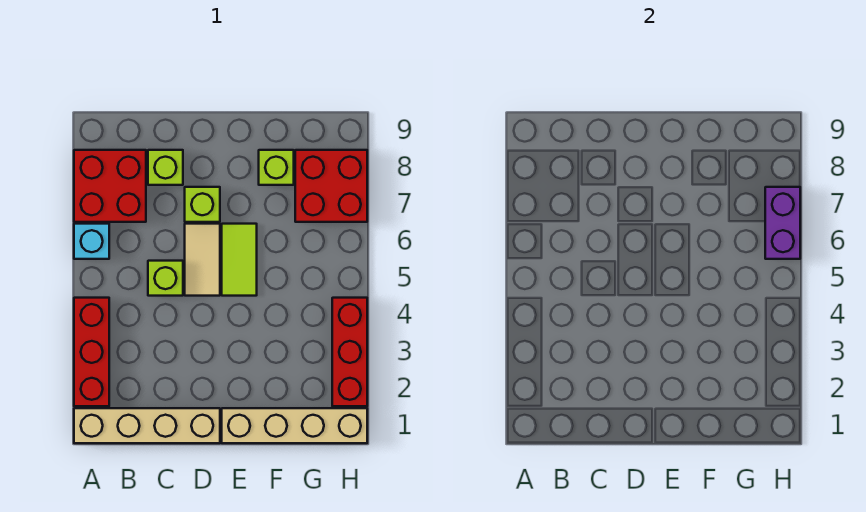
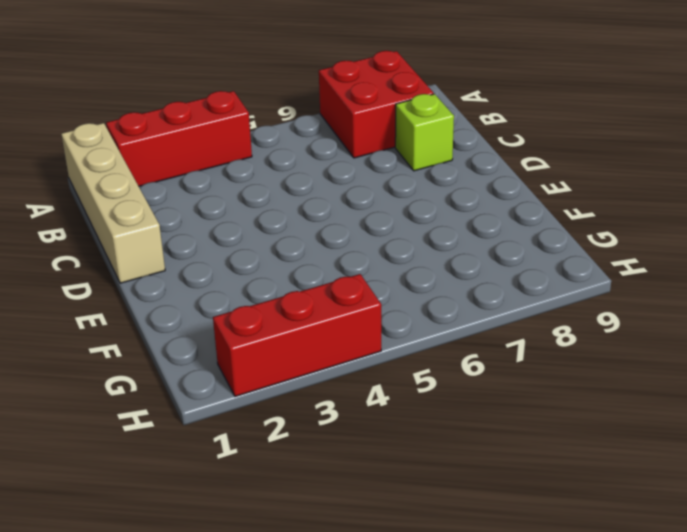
none -> cyan 1x1 brick [74,224,109,259]
none -> lime 1x1 brick [148,261,183,296]
none -> tan 1x2 tile [185,224,220,296]

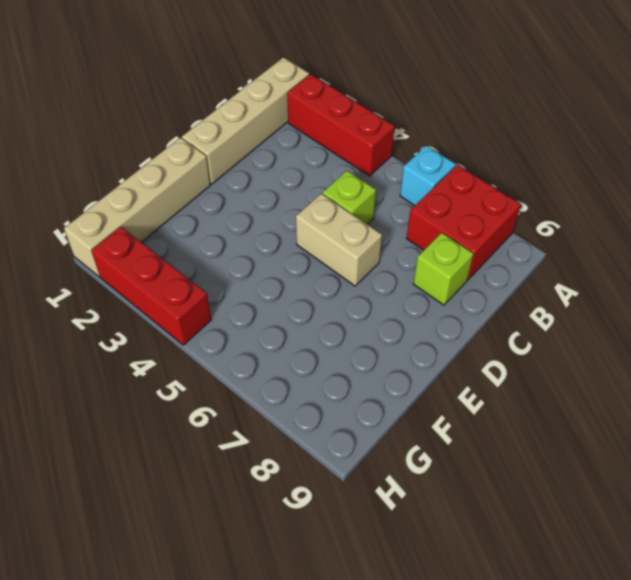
tan 1x2 brick [296,193,382,286] -> tan 1x2 tile [185,224,220,296]
none -> lime 1x1 brick [185,187,220,222]
none -> lime 1x2 tile [222,224,257,296]
none -> lime 1x1 brick [259,150,294,185]

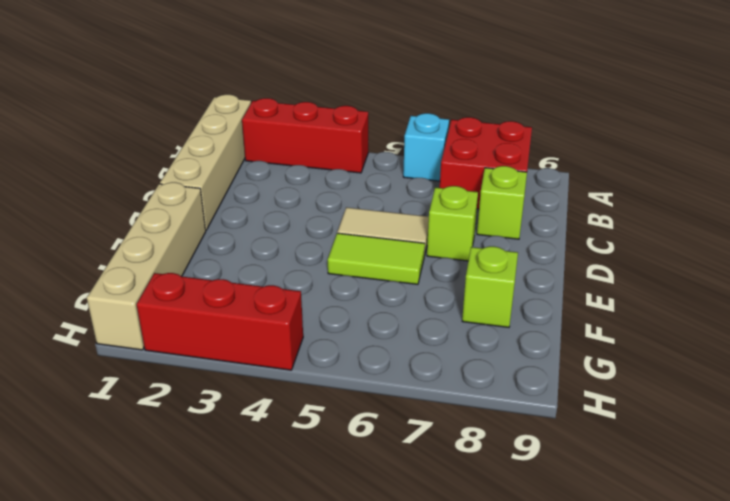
none -> lime 1x1 brick [148,261,183,296]
none -> red 2x2 brick [295,150,367,222]
none -> purple 1x2 brick [765,187,800,259]

